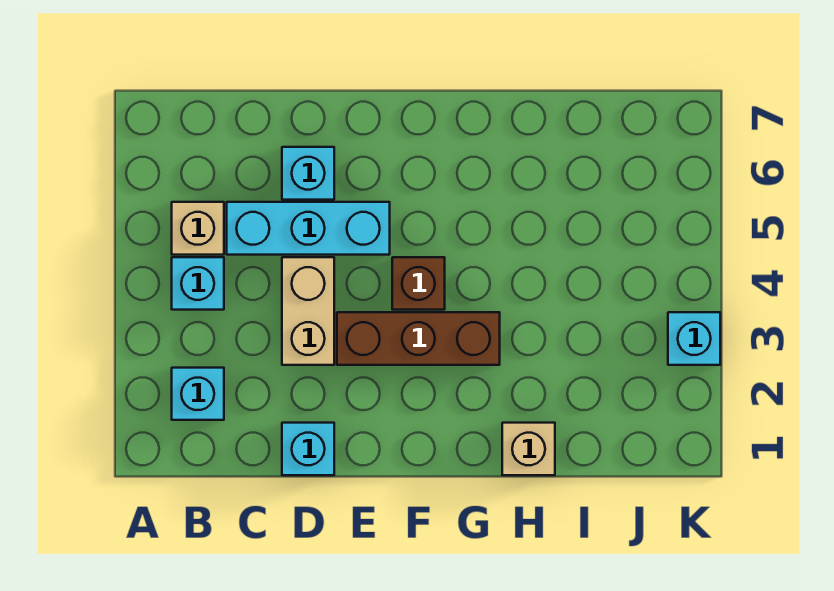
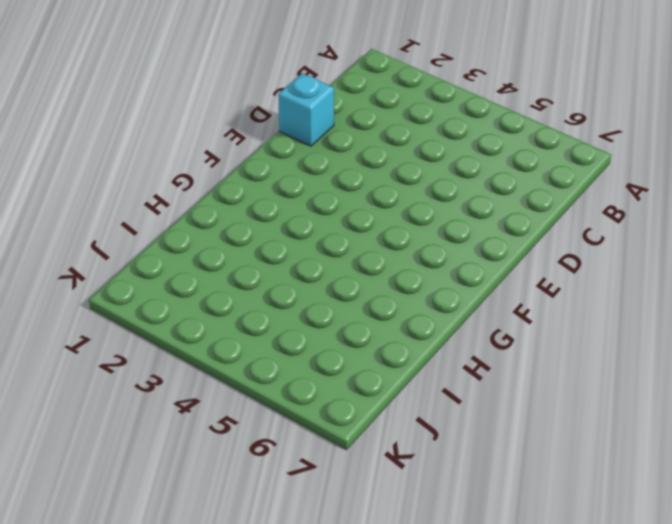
none -> cyan 1x1 brick [172,368,224,420]
none -> cyan 1x1 brick [172,257,224,310]

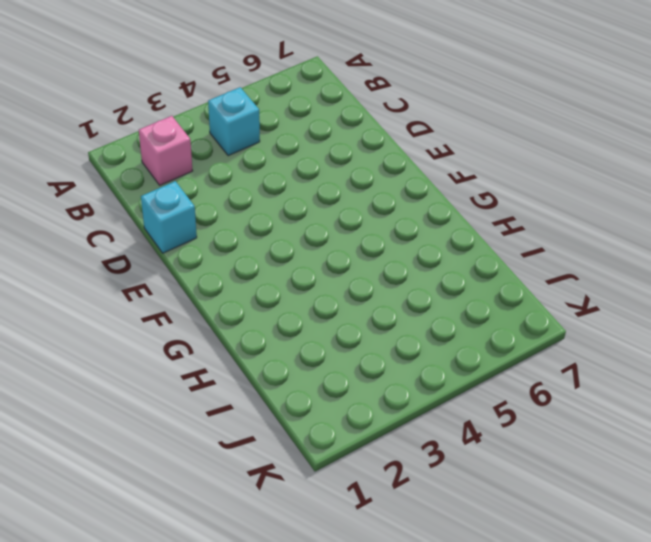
pink 1x1 brick [139,116,193,185] -> cyan 1x1 brick [172,368,224,420]
none -> tan 1x1 brick [172,202,224,255]
none -> cyan 1x3 brick [227,202,390,255]

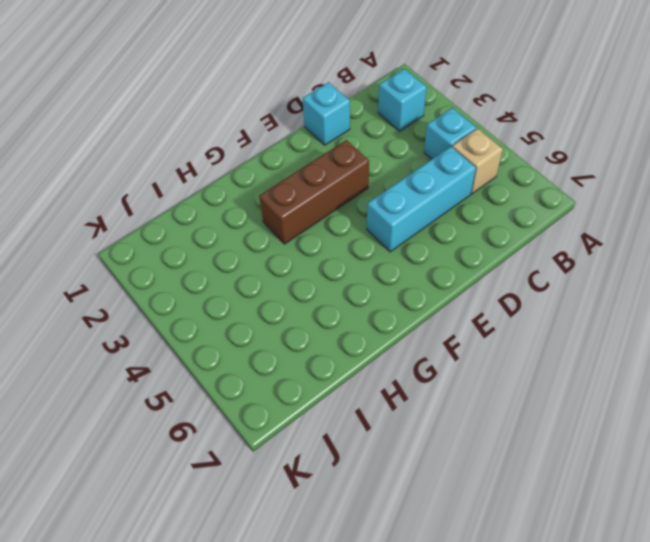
none -> tan 1x2 brick [282,257,334,365]
none -> cyan 1x1 brick [282,147,334,200]

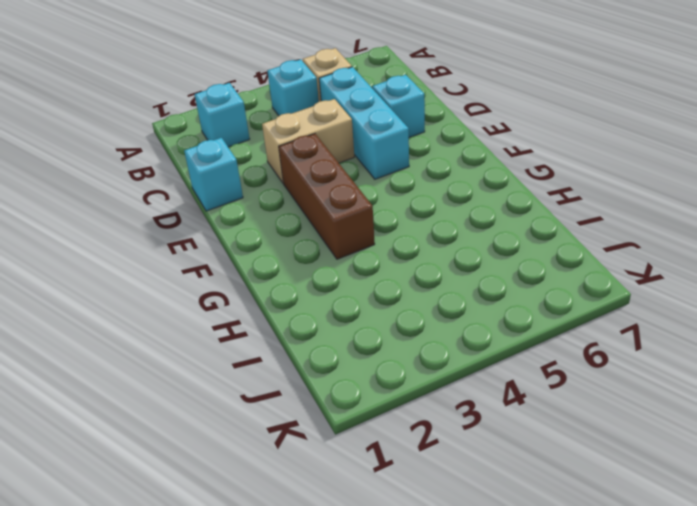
none -> brown 1x1 brick [392,257,445,310]
none -> tan 1x1 brick [502,423,555,475]

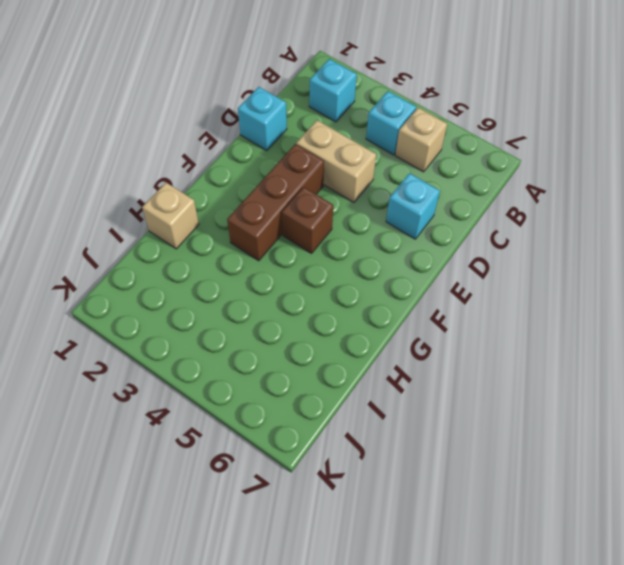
none -> cyan 1x3 brick [227,202,390,255]
none -> cyan 1x1 brick [668,312,720,365]

